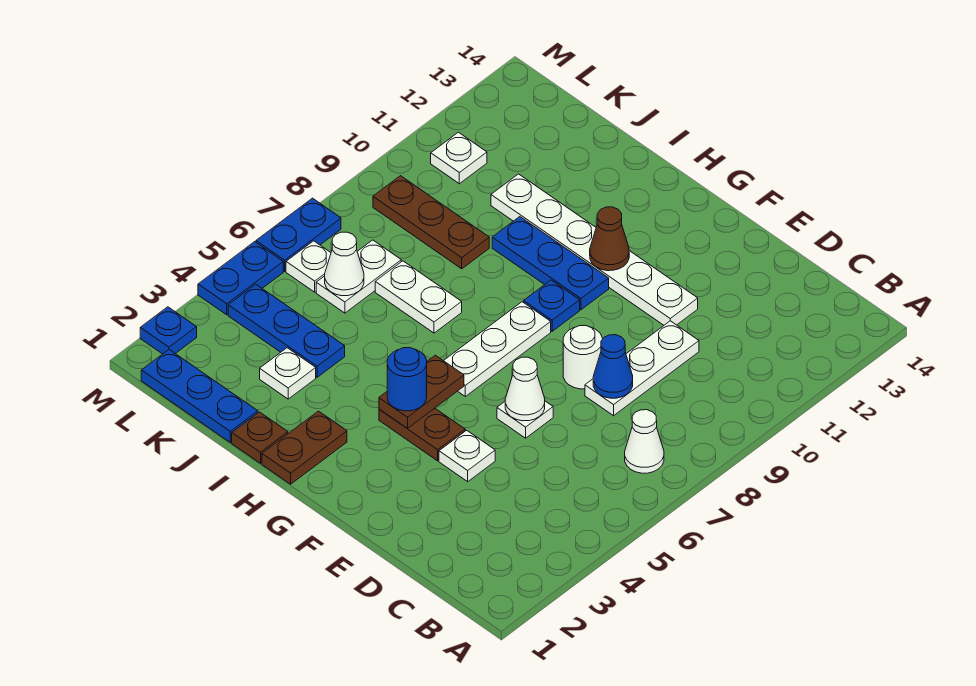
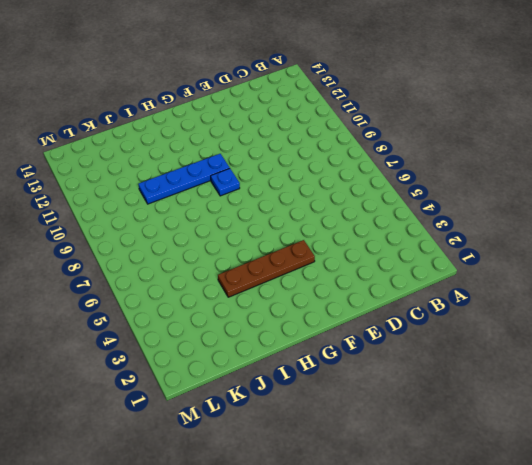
brown 1x4 plate [218,240,315,297] -> brown 1x2 plate [379,408,465,461]
blue 1x4 plate [138,154,230,204] -> blue 1x3 plate [492,217,609,310]
none -> white 1x1 cone [625,410,664,473]
none -> white 1x3 plate [585,321,699,416]
none -> white 1x1 plate [439,430,495,482]

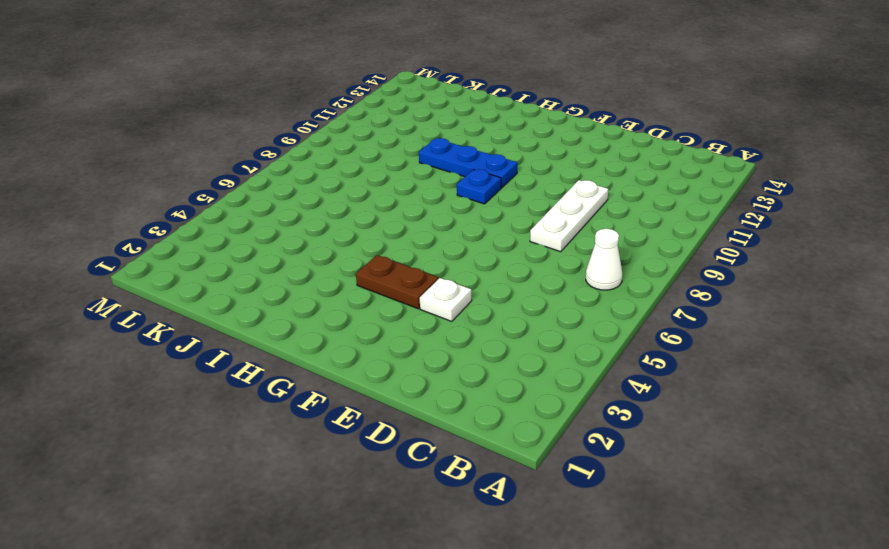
none -> white 1x1 plate [497,401,553,438]
none -> white 1x1 round brick [563,326,603,389]
none -> white 1x6 plate [491,174,698,325]

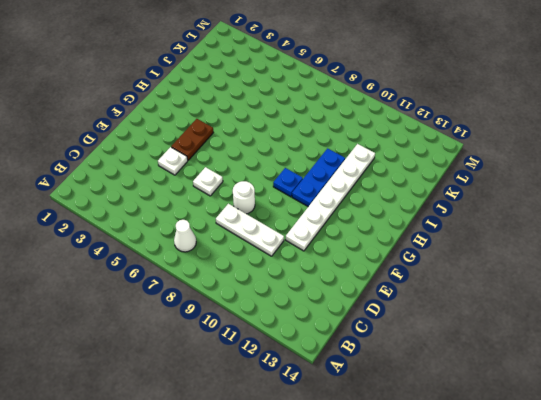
none -> white 1x3 plate [444,302,551,396]
none -> brown 1x2 plate [262,411,347,484]
none -> brown 1x1 plate [232,412,288,463]

